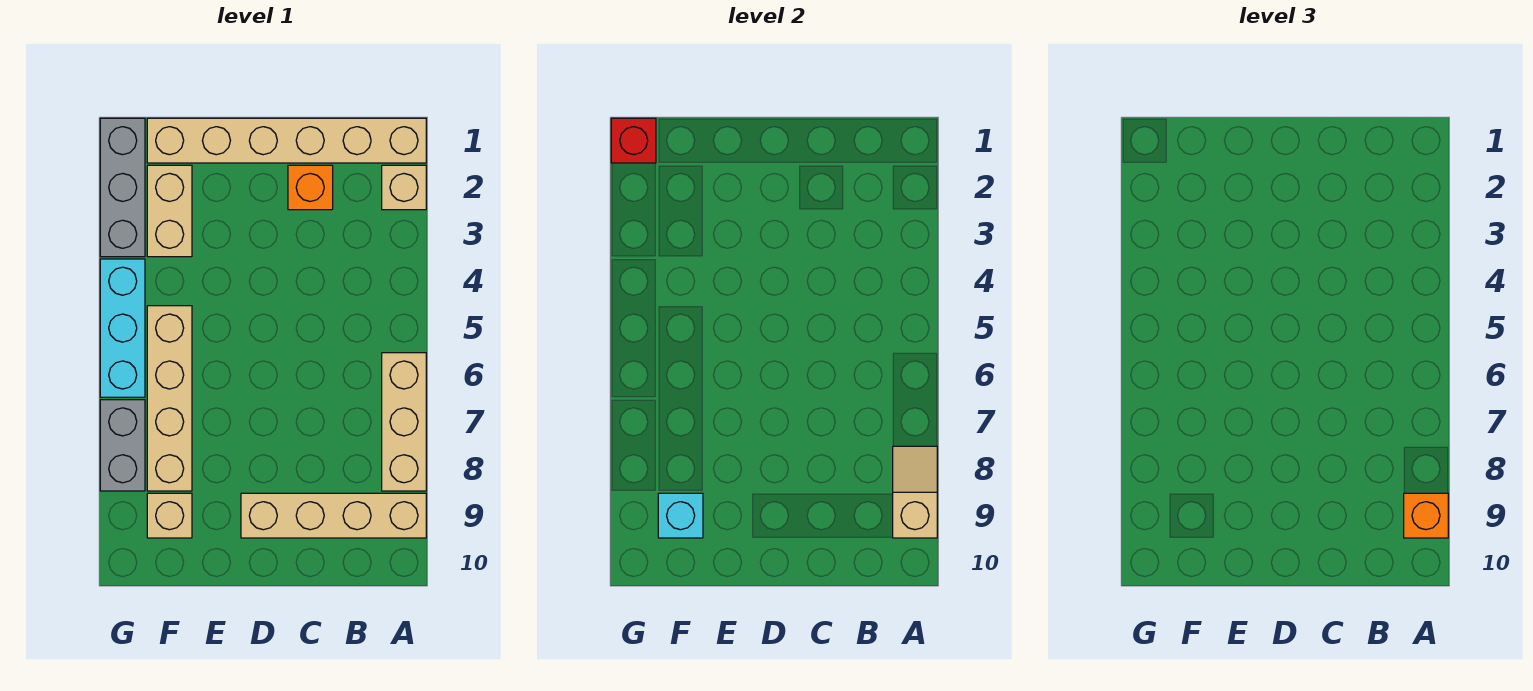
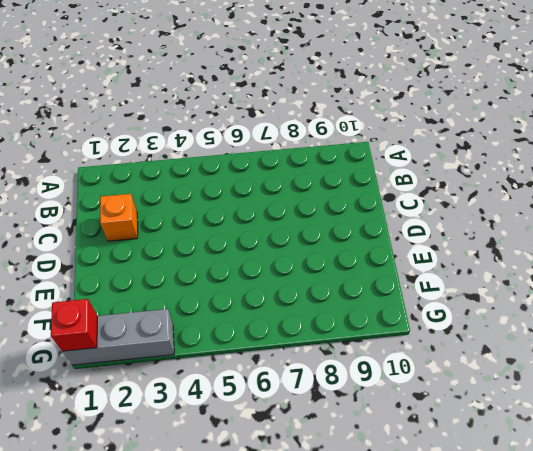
none -> tan 1x6 brick [147,118,426,163]
none -> tan 1x1 brick [382,165,426,210]
none -> tan 1x3 brick [382,353,426,491]

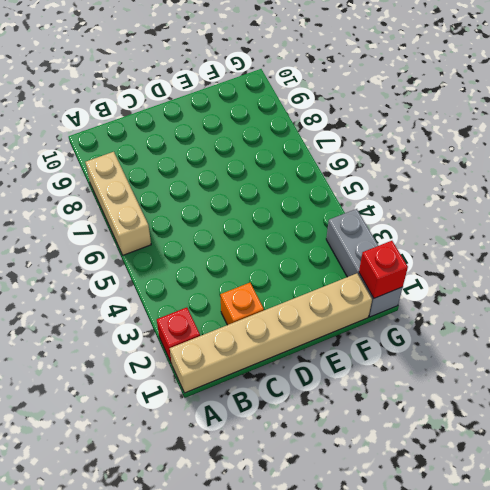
red 1x1 brick [157,307,200,364] -> tan 1x1 brick [382,165,426,210]
none -> tan 1x4 brick [241,493,426,538]
none -> tan 1x2 brick [147,165,192,257]
none -> tan 1x4 brick [147,306,192,491]

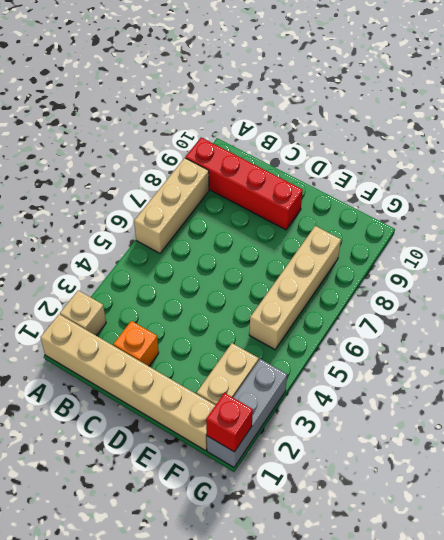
red 1x4 brick [185,138,303,230] -> tan 1x4 brick [241,493,426,538]
none -> tan 1x1 brick [147,493,192,538]
none -> cyan 1x3 brick [100,259,145,397]
none -> grey 1x2 brick [100,400,145,491]

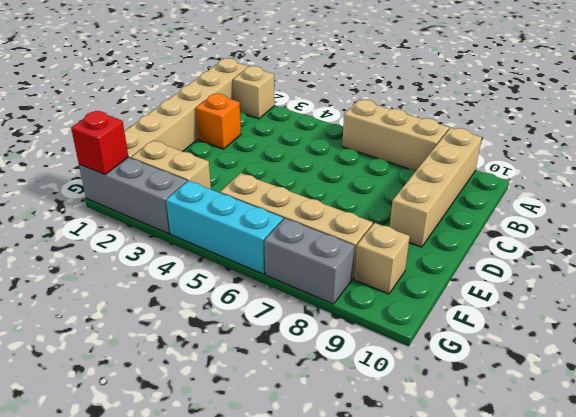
none -> tan 1x2 slope [893,446,937,538]
none -> cyan 1x1 brick [658,493,703,538]
none -> orange 1x1 brick [1404,493,1448,538]

